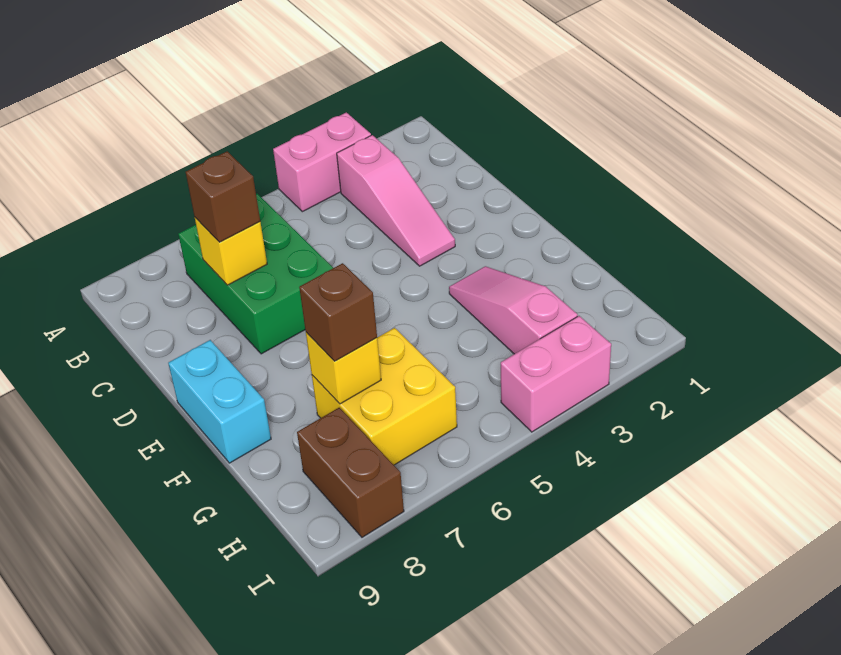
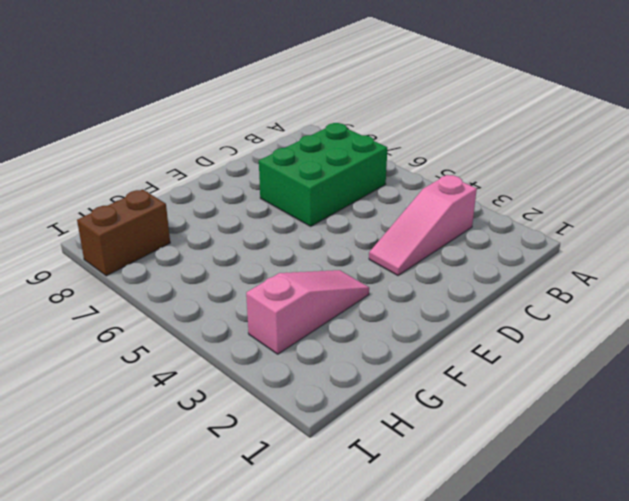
none -> pink 1x2 brick [273,112,371,212]
none -> cyan 1x2 brick [168,340,271,463]
none -> yellow 2x2 brick [312,328,457,465]

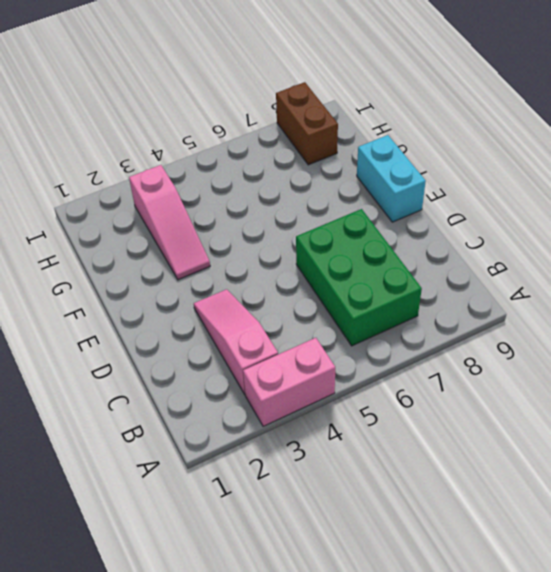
none -> yellow 2x2 brick [312,328,457,465]
none -> pink 1x2 brick [501,316,611,432]
none -> yellow 1x1 brick [195,218,267,285]

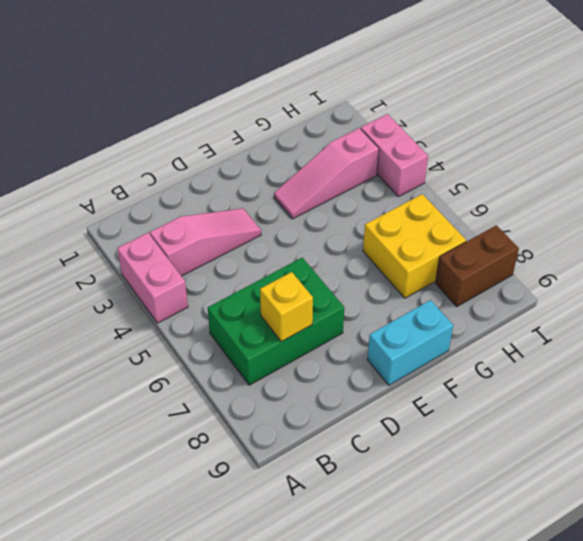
none -> yellow 1x1 brick [306,332,381,404]
none -> brown 1x1 brick [186,151,260,242]
none -> brown 1x1 brick [299,263,377,361]

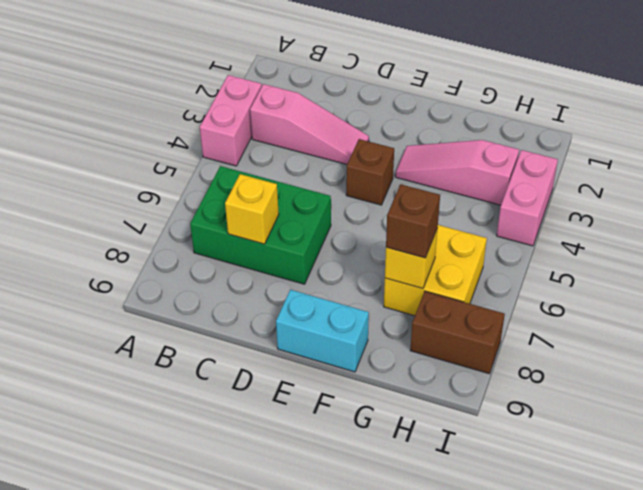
brown 1x1 brick [346,139,394,205] -> brown 1x1 brick moved to [186,151,260,242]

